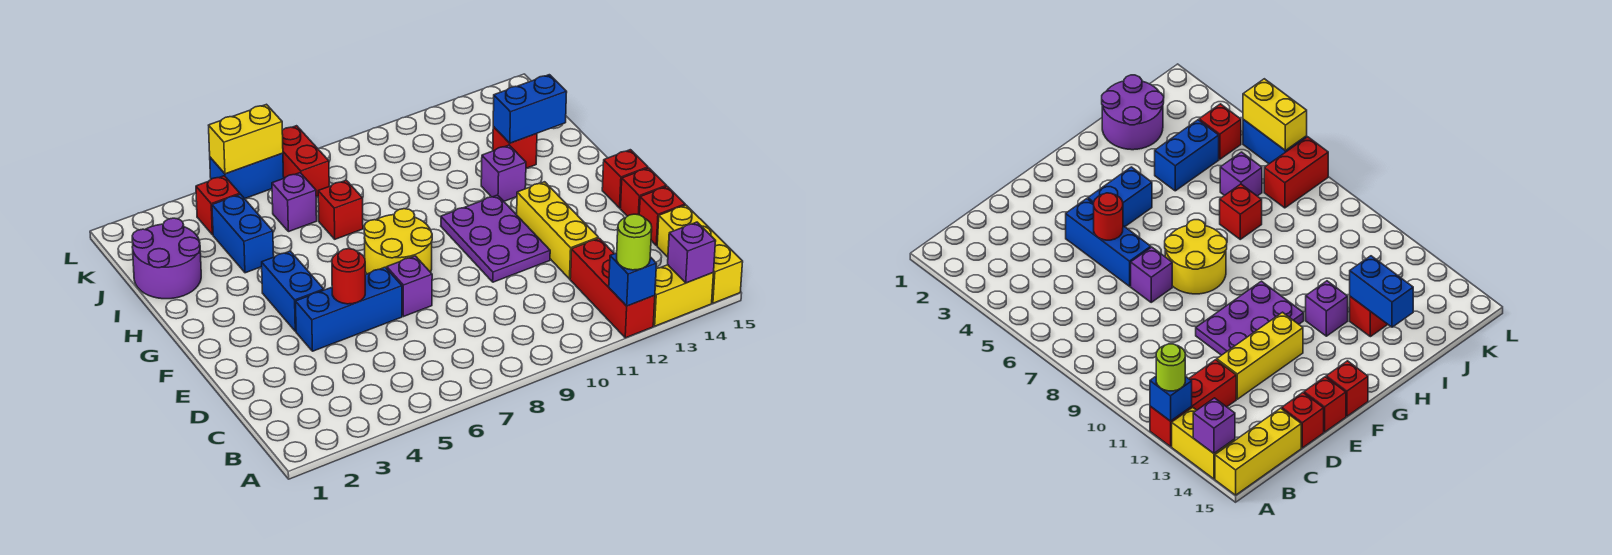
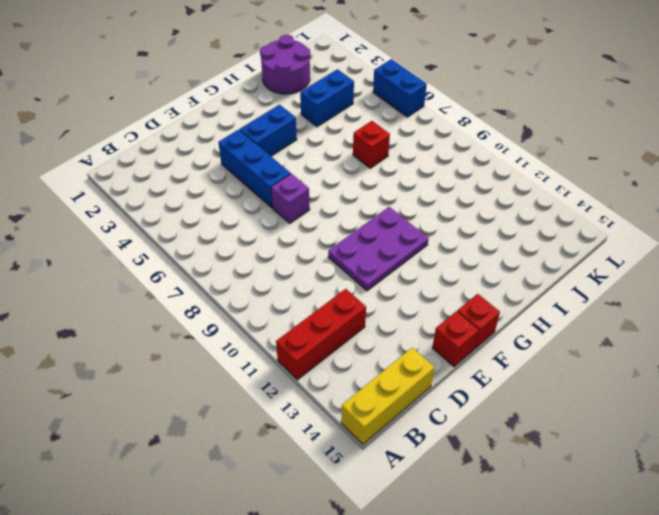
none -> yellow 1x2 brick [653,265,713,326]
none -> yellow 1x3 brick [517,182,598,279]
none -> red 1x1 brick [639,186,685,246]

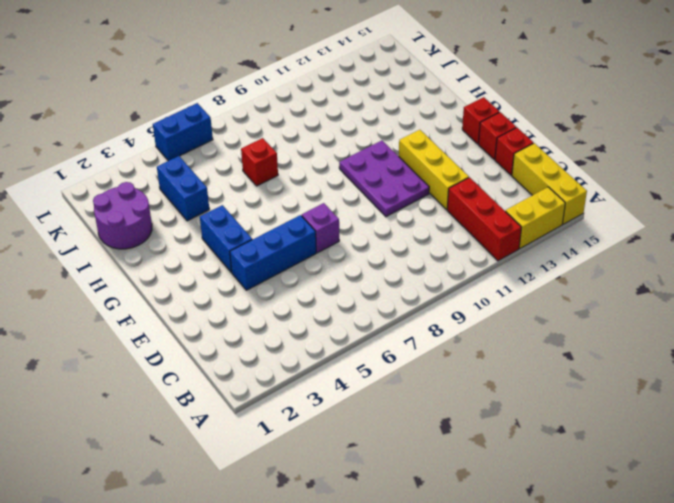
none -> yellow 2x2 round brick [364,209,432,274]
none -> purple 1x1 brick [481,145,526,201]
none -> red 1x1 brick [493,127,537,168]

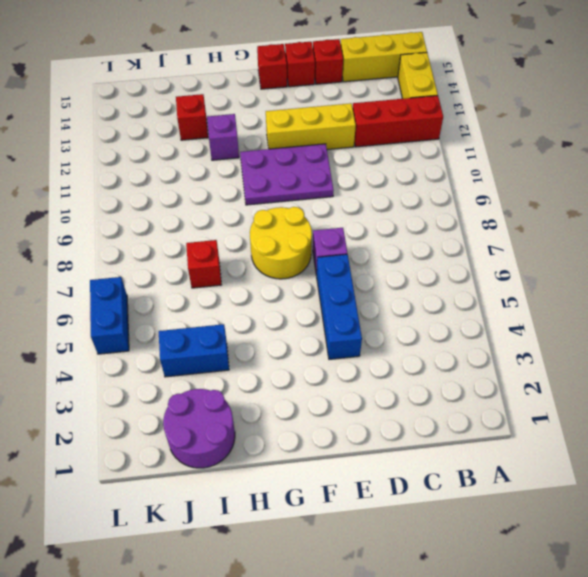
none -> blue 1x2 brick [262,251,324,331]
none -> purple 1x1 brick [272,173,317,232]
none -> red 1x1 brick [196,176,240,235]

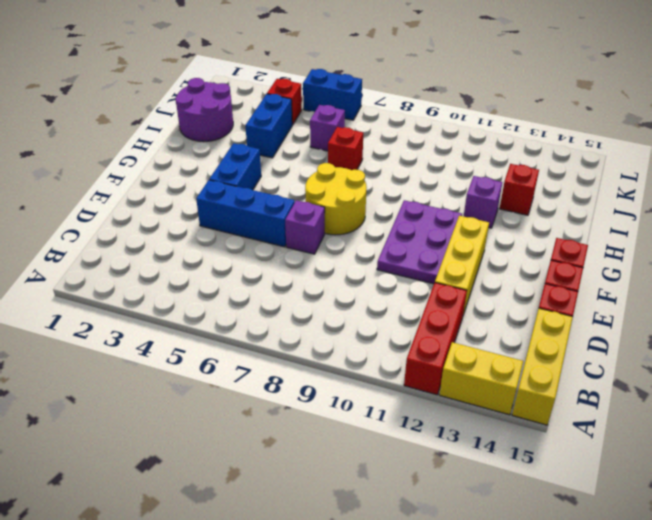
none -> red 1x2 brick [282,126,329,197]
none -> blue 1x1 brick [609,253,657,306]
none -> purple 1x1 brick [668,222,716,283]

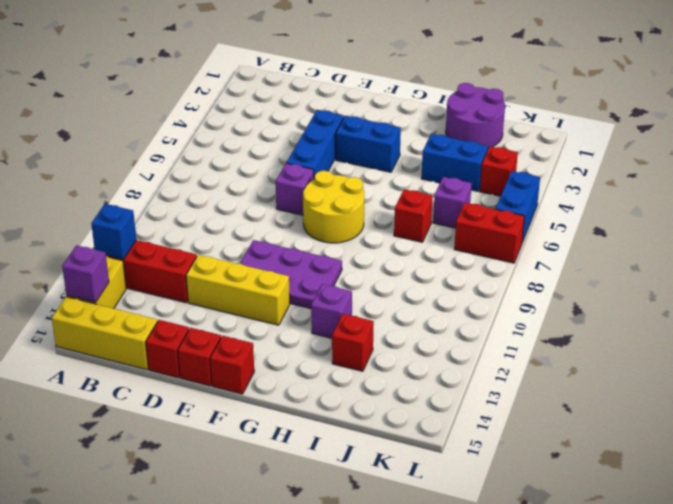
none -> red 1x1 round brick [332,249,365,304]
none -> blue 1x2 brick [493,75,567,143]
none -> yellow 1x2 brick [209,104,283,174]

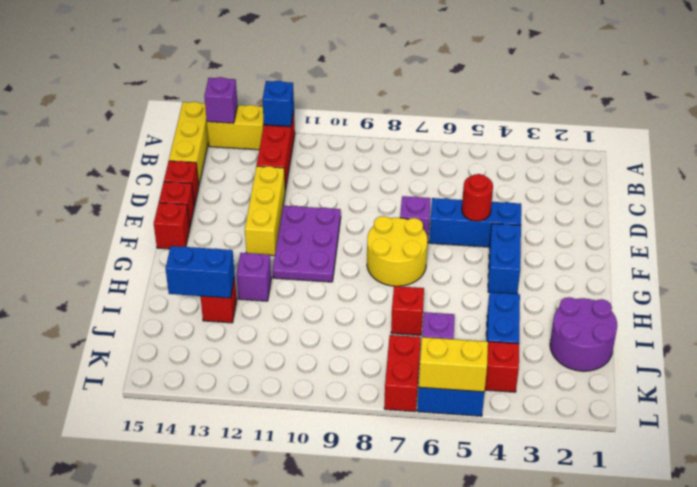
none -> lime 1x1 round brick [617,214,652,270]

